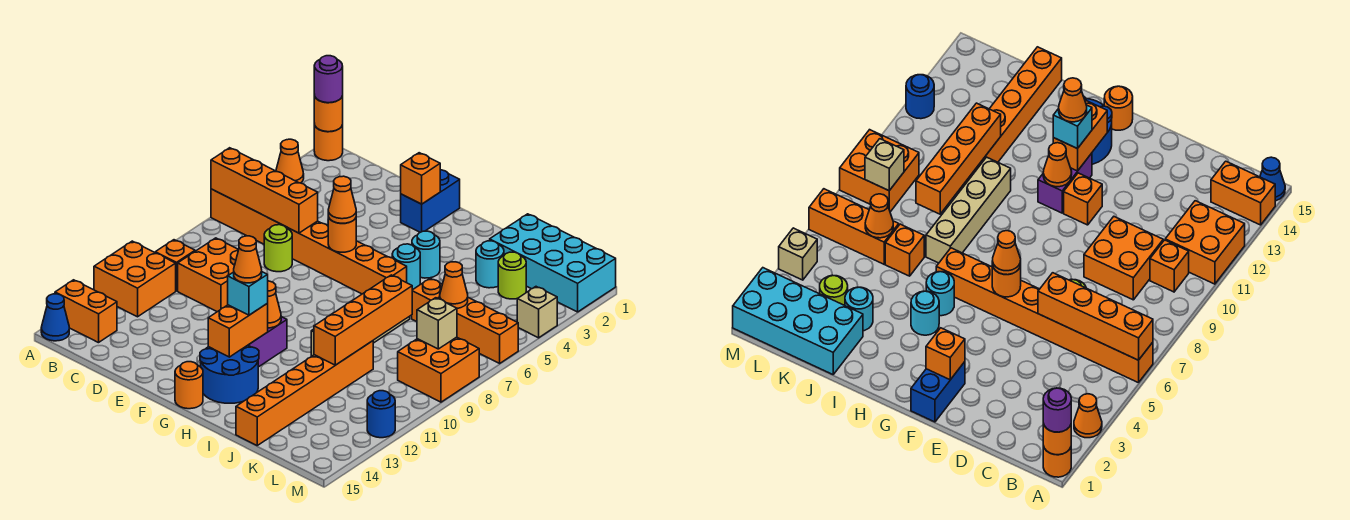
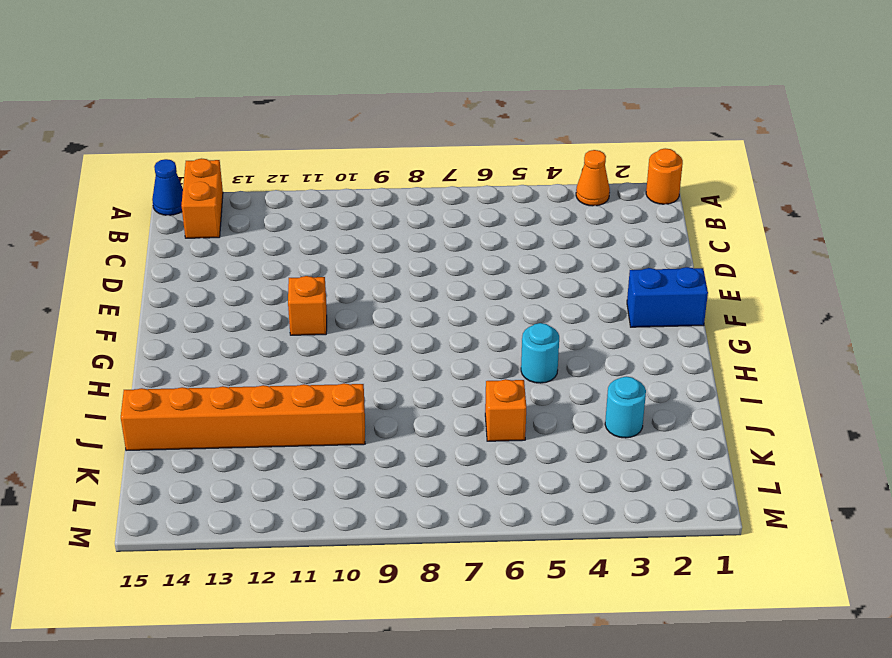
none -> orange 1x8 brick [211,189,407,294]
none -> orange 2x2 brick [94,241,176,317]
none -> orange 1x1 brick [155,240,195,291]
none -> orange 2x2 brick [178,238,239,312]

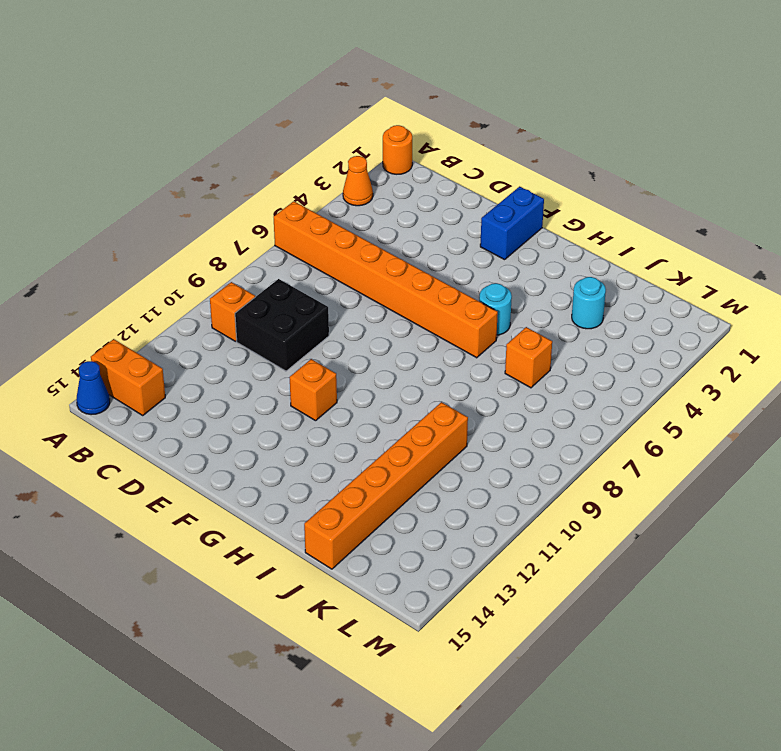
black 2x2 brick [235,279,329,371] -> orange 2x2 brick [178,238,239,312]
none -> orange 2x2 brick [94,241,176,317]
none -> lime 1x1 round brick [264,225,292,272]
none -> purple 1x2 brick [248,317,287,367]
none -> blue 2x2 round brick [200,345,259,403]

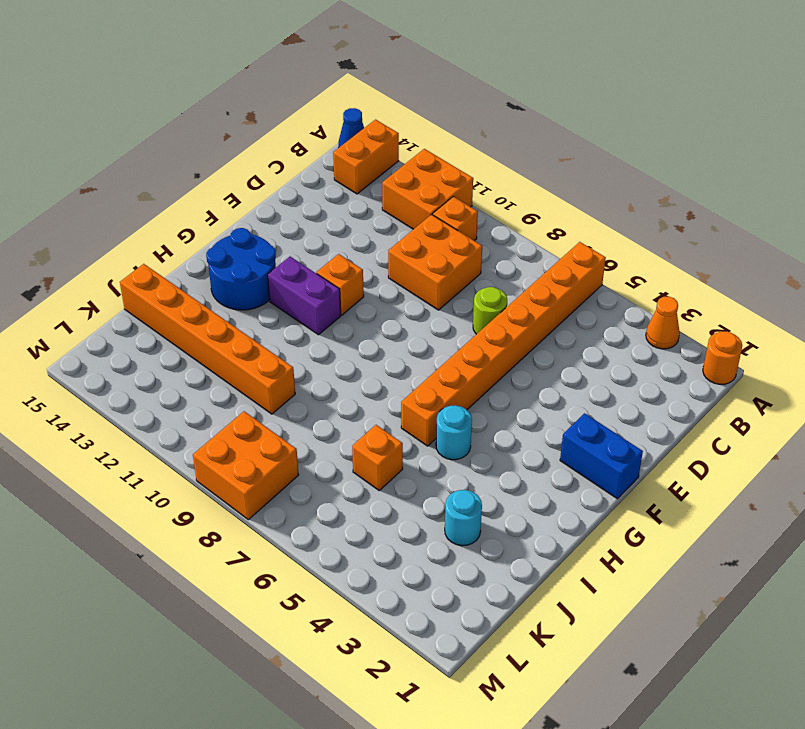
none -> orange 1x1 round brick [175,362,203,409]
none -> cyan 1x1 round brick [412,231,440,278]
none -> tan 1x4 brick [926,157,1011,263]
none -> cyan 2x4 brick [490,214,616,312]

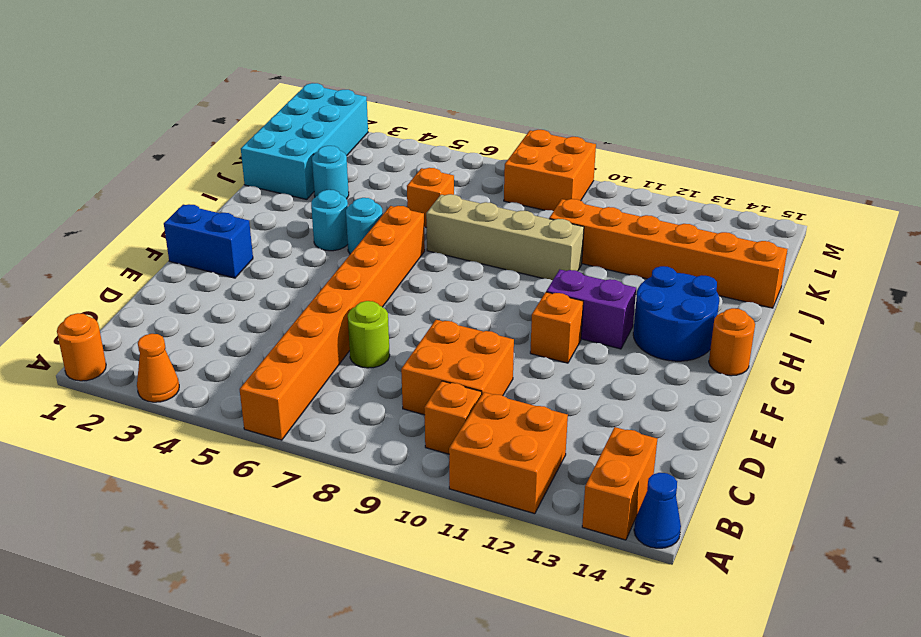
none -> lime 1x1 round brick [498,252,526,299]
none -> orange 1x3 brick [439,298,518,363]
none -> tan 1x1 brick [517,287,557,338]
none -> blue 1x1 round brick [367,391,395,438]

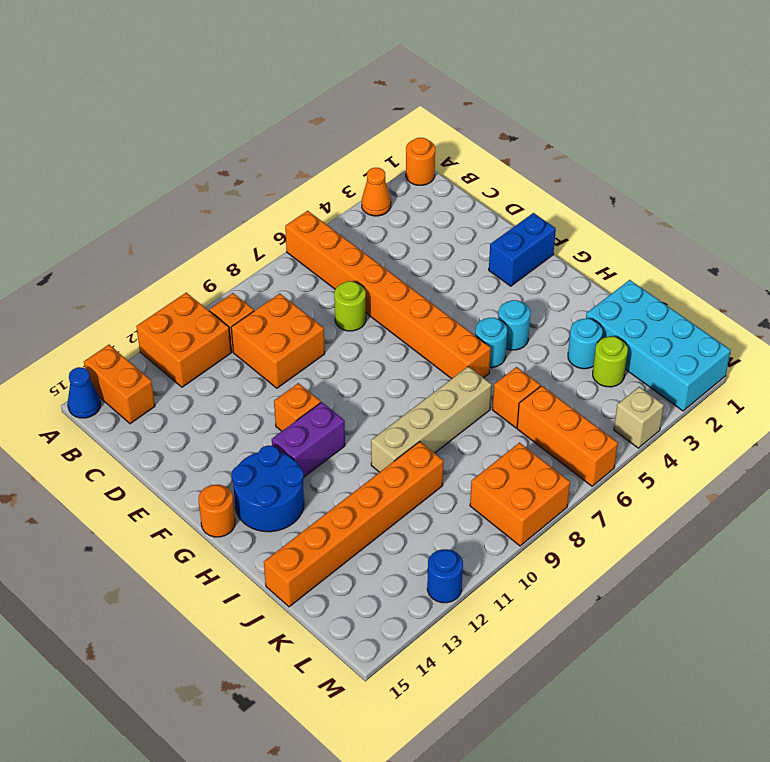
none -> orange 1x1 round brick [314,94,343,132]
none -> orange 1x4 brick [211,148,318,233]
none -> orange 1x1 brick [401,153,440,204]
none -> orange 1x1 round brick [328,217,356,252]

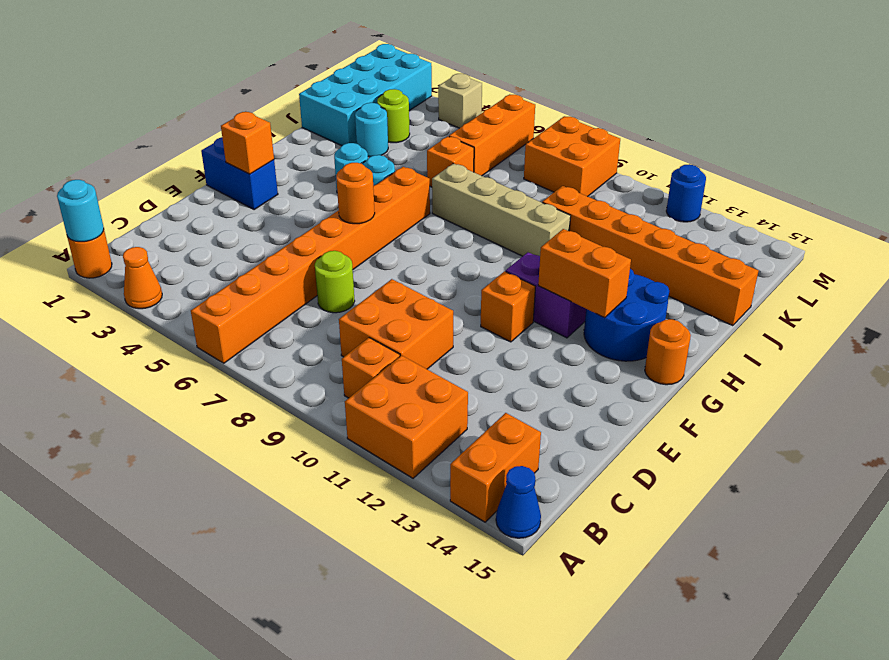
cyan 1x1 round brick [57,180,104,242] -> orange 1x1 round brick [314,94,343,132]
none -> orange 1x4 brick [211,148,318,233]
none -> orange 1x1 cone [267,281,281,328]
none -> orange 1x4 brick [314,275,412,365]
none -> orange 1x1 cone [440,262,468,308]

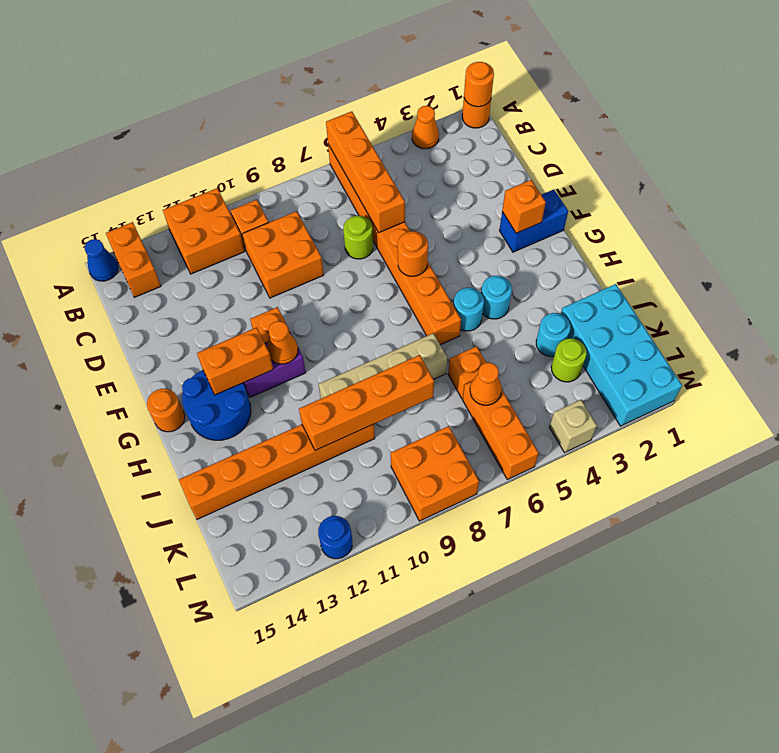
none -> tan 1x1 brick [417,298,457,349]
none -> purple 1x1 round brick [314,56,343,103]
none -> orange 1x1 cone [328,176,356,223]
none -> cyan 1x1 brick [228,272,268,315]

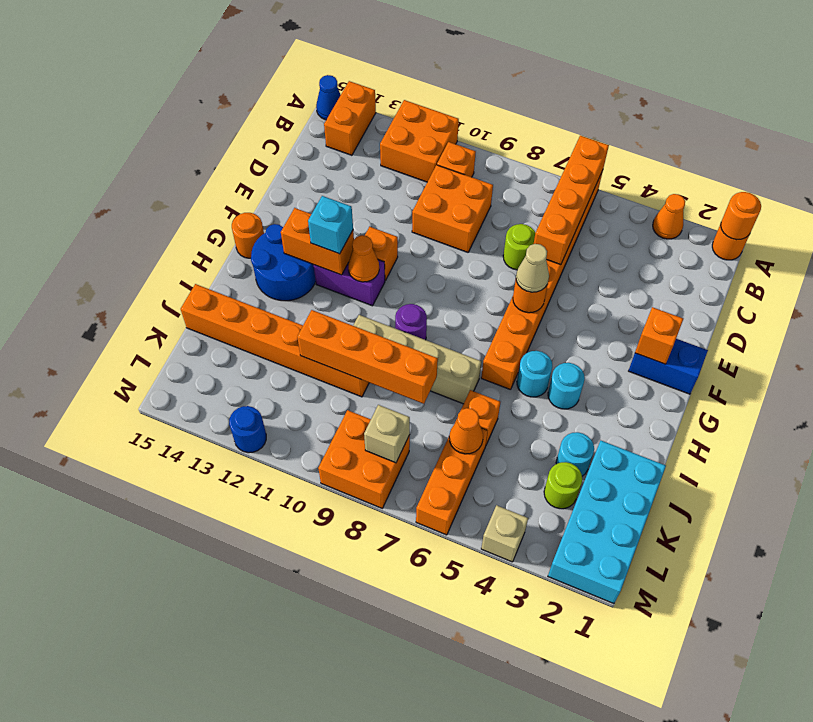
tan 1x1 cone [516,244,549,292] -> orange 1x1 cone [328,176,356,223]
purple 1x1 round brick [395,304,427,340] -> purple 1x1 round brick moved to [314,56,343,103]
none -> orange 1x1 cone [234,236,262,283]

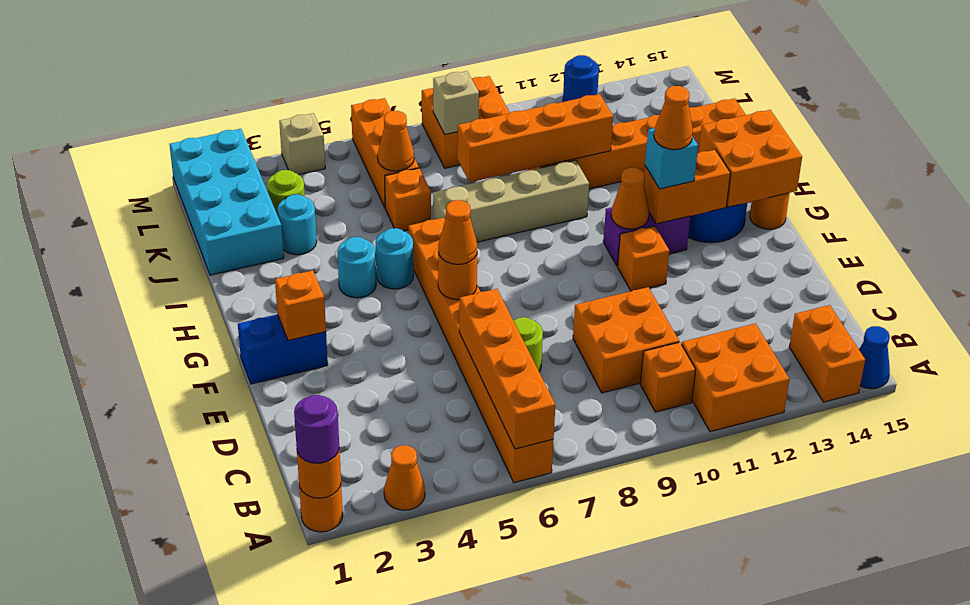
orange 2x2 brick [699,110,802,207] -> none

